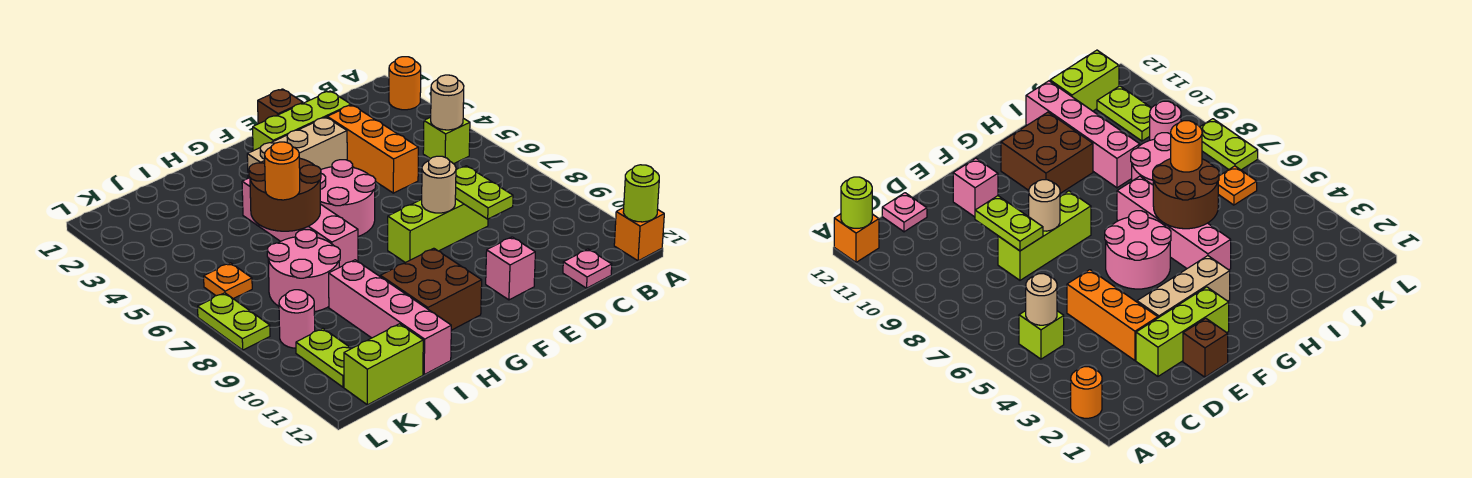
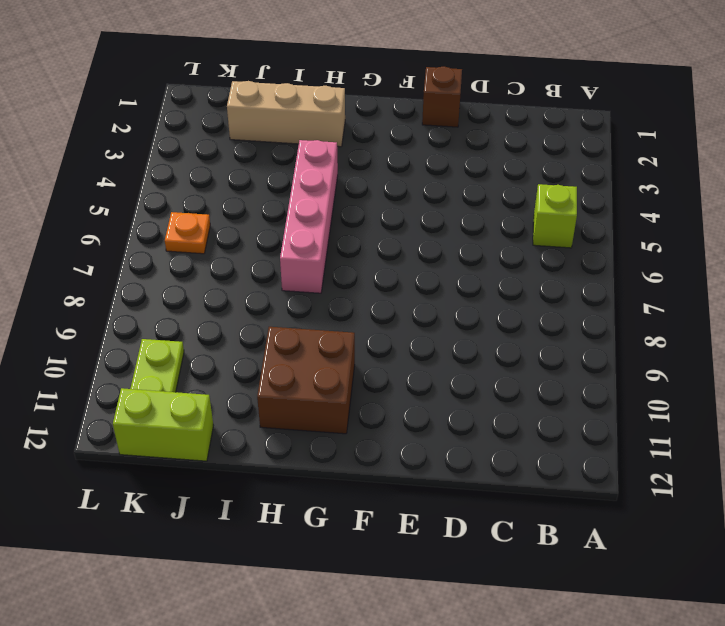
tan 1x3 brick [227,81,345,147] -> tan 1x3 brick moved to [247,117,347,178]
none -> orange 1x1 round brick [389,57,421,110]
none -> orange 1x1 brick [614,208,664,261]
none -> pink 1x1 plate [563,249,612,288]

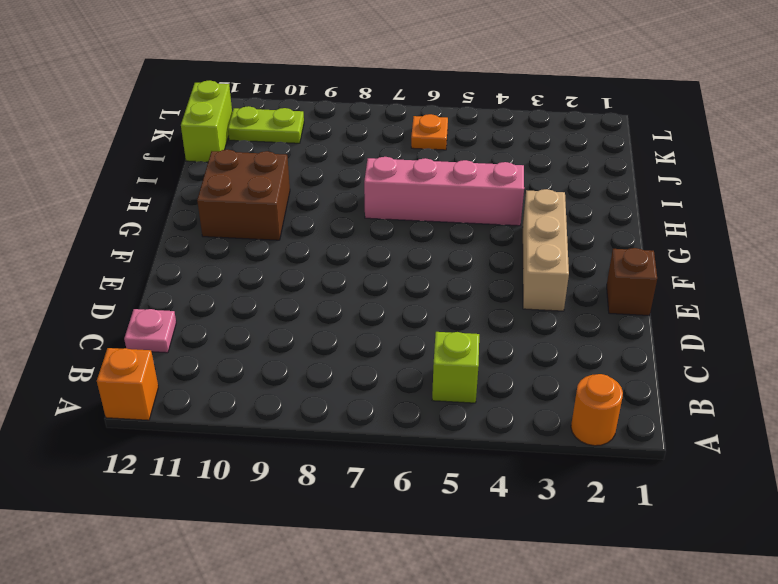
none -> lime 1x3 brick [253,91,351,151]
none -> orange 1x3 brick [327,105,418,193]
none -> lime 1x3 brick [388,199,488,263]

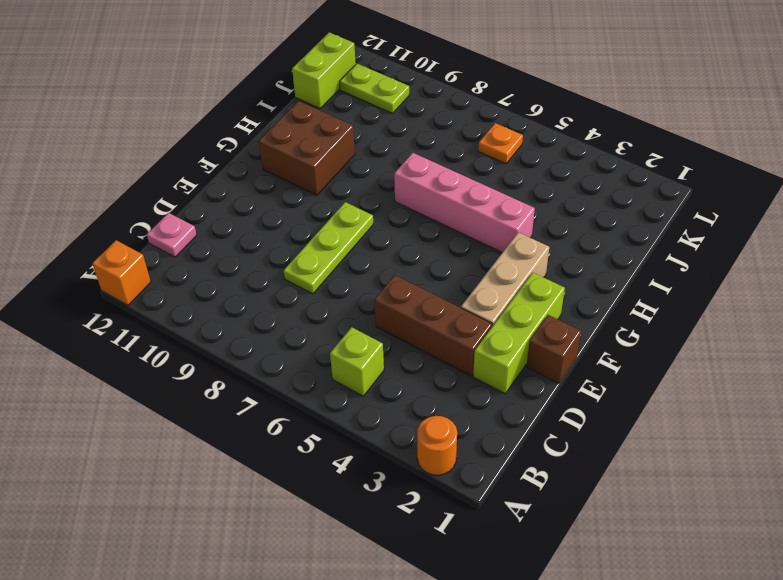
brown 1x3 brick [375,275,492,376] -> orange 1x3 brick [327,105,418,193]
lime 1x3 plate [284,202,373,294] -> lime 1x3 brick [388,199,488,263]
none -> pink 1x1 brick [486,237,535,300]
none -> pink 2x2 round brick [320,160,376,237]
none -> pink 2x2 round brick [267,229,340,312]

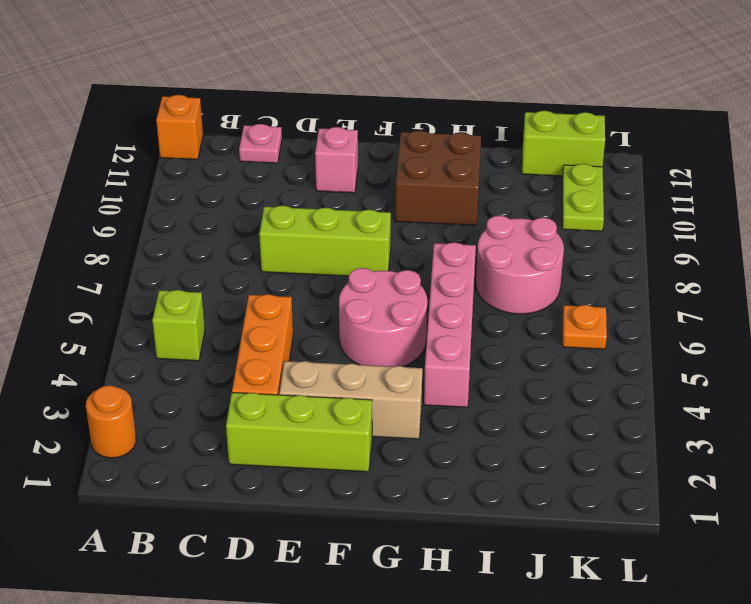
none -> brown 1x1 brick [258,89,303,124]
none -> pink 1x4 brick [329,260,451,374]
none -> pink 1x1 round brick [279,290,315,348]

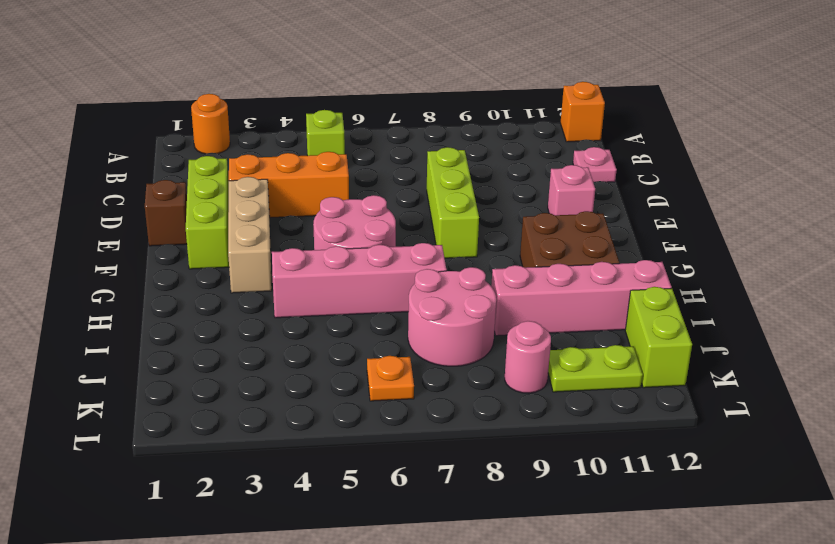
none -> lime 1x2 plate [198,293,270,350]
none -> lime 1x1 round brick [623,165,659,222]
none -> tan 1x1 round brick [431,75,464,130]

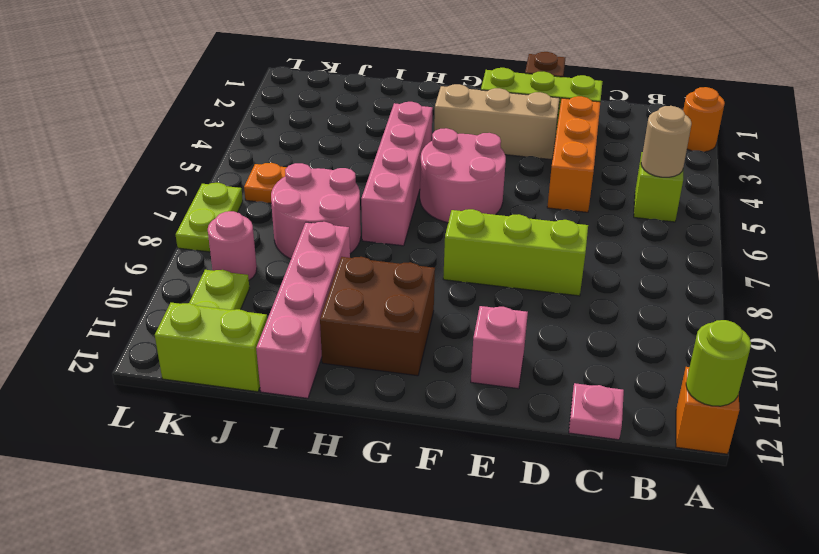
none -> lime 1x2 plate [455,166,513,219]
none -> tan 1x1 round brick [422,156,456,213]
none -> brown 2x2 round brick [249,158,321,231]

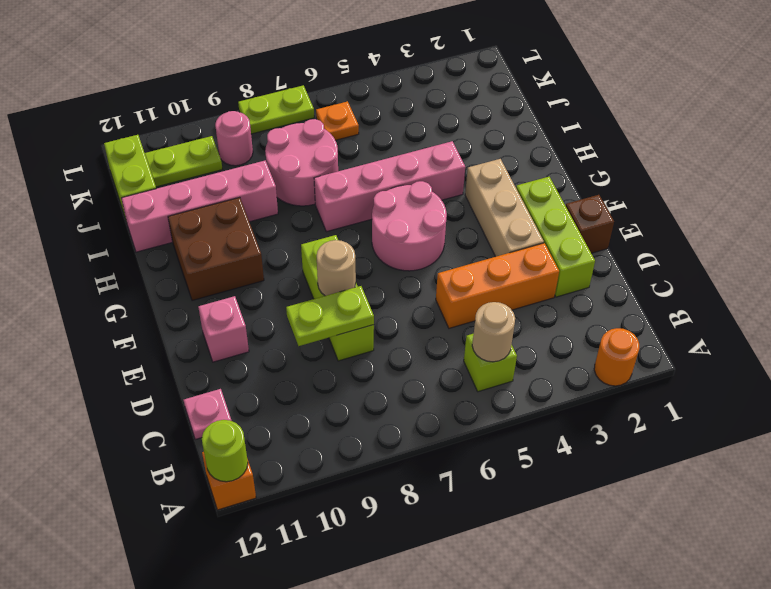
none -> brown 2x2 round brick [249,158,321,231]
none -> orange 1x1 round brick [265,142,300,200]

